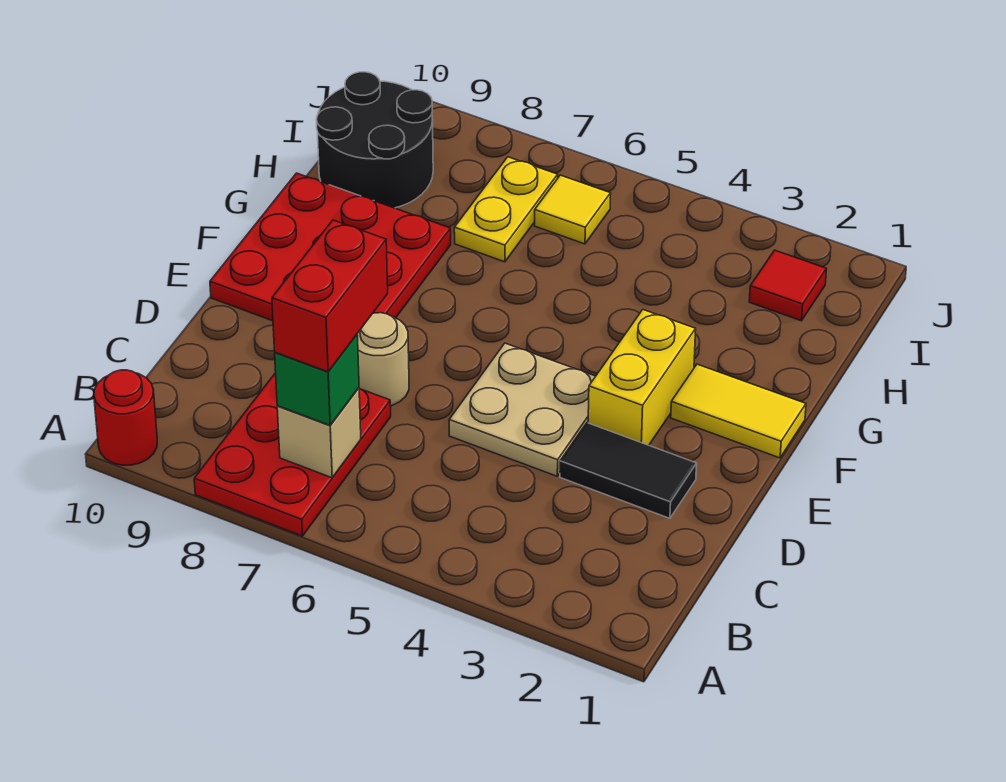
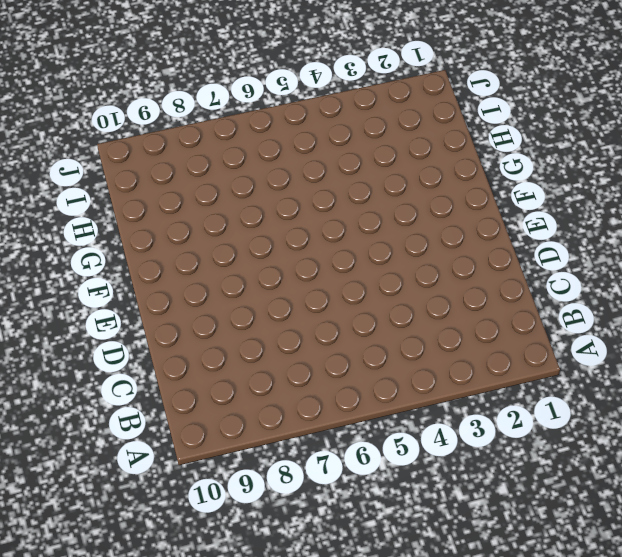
none -> red 2x3 plate [194,373,391,536]
none -> red 1x1 round brick [94,370,157,465]
none -> black 1x2 tile [560,423,697,518]

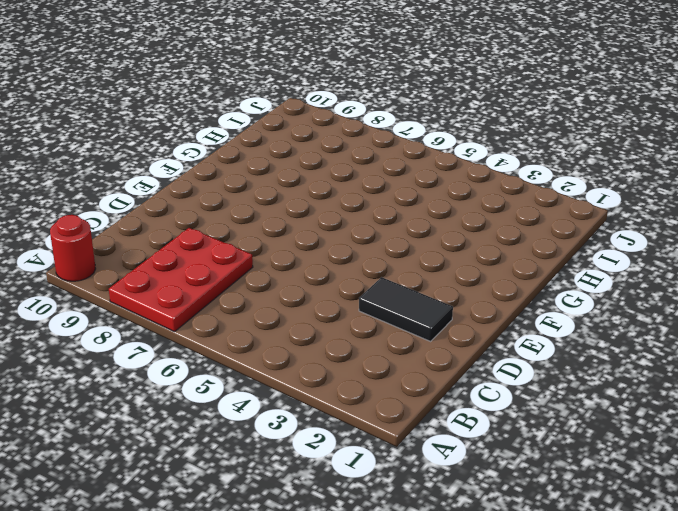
none -> tan 2x2 plate [449,343,596,476]
none -> tan 1x1 round brick [357,313,409,406]
none -> yellow 1x2 brick [588,310,696,445]

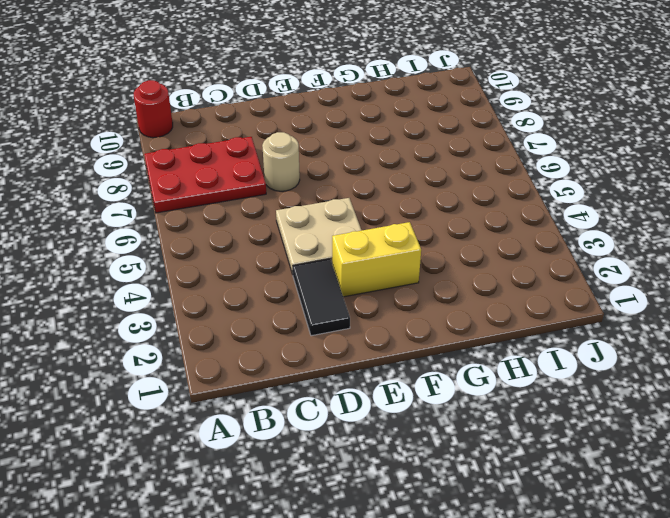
none -> red 3x3 plate [210,173,451,321]
none -> yellow 1x2 tile [671,364,806,458]
none -> yellow 1x2 plate [454,157,558,262]

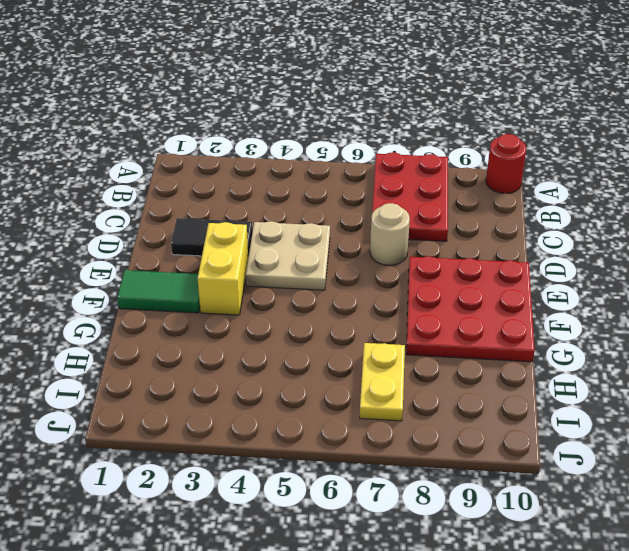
green 1x2 tile [117,270,200,313] -> yellow 1x2 tile [671,364,806,458]
none -> black 2x2 round brick [316,72,433,208]
none -> red 1x1 tile [749,250,826,321]
none -> yellow 1x1 tile [535,175,611,244]

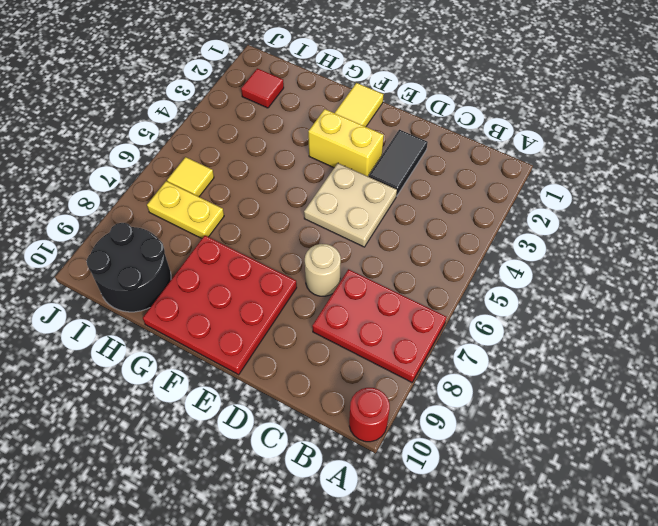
none -> tan 1x1 brick [277,388,361,478]
none -> green 1x1 brick [275,335,359,425]
none -> red 1x2 brick [272,220,388,372]

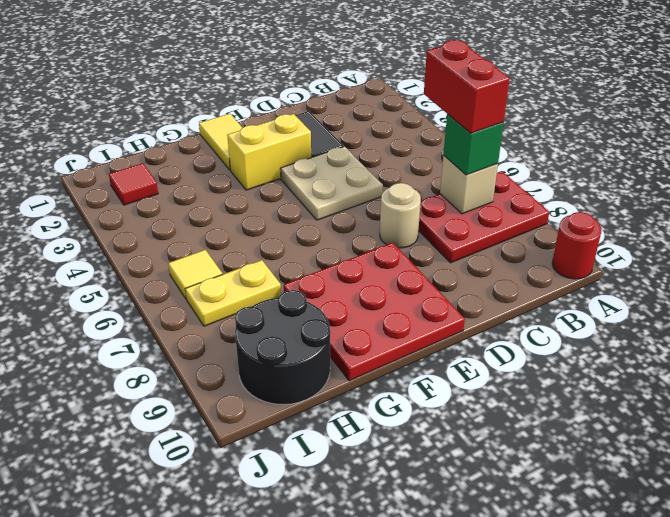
red 1x2 brick [424,40,510,133] -> red 1x2 brick turned to [272,220,388,372]

